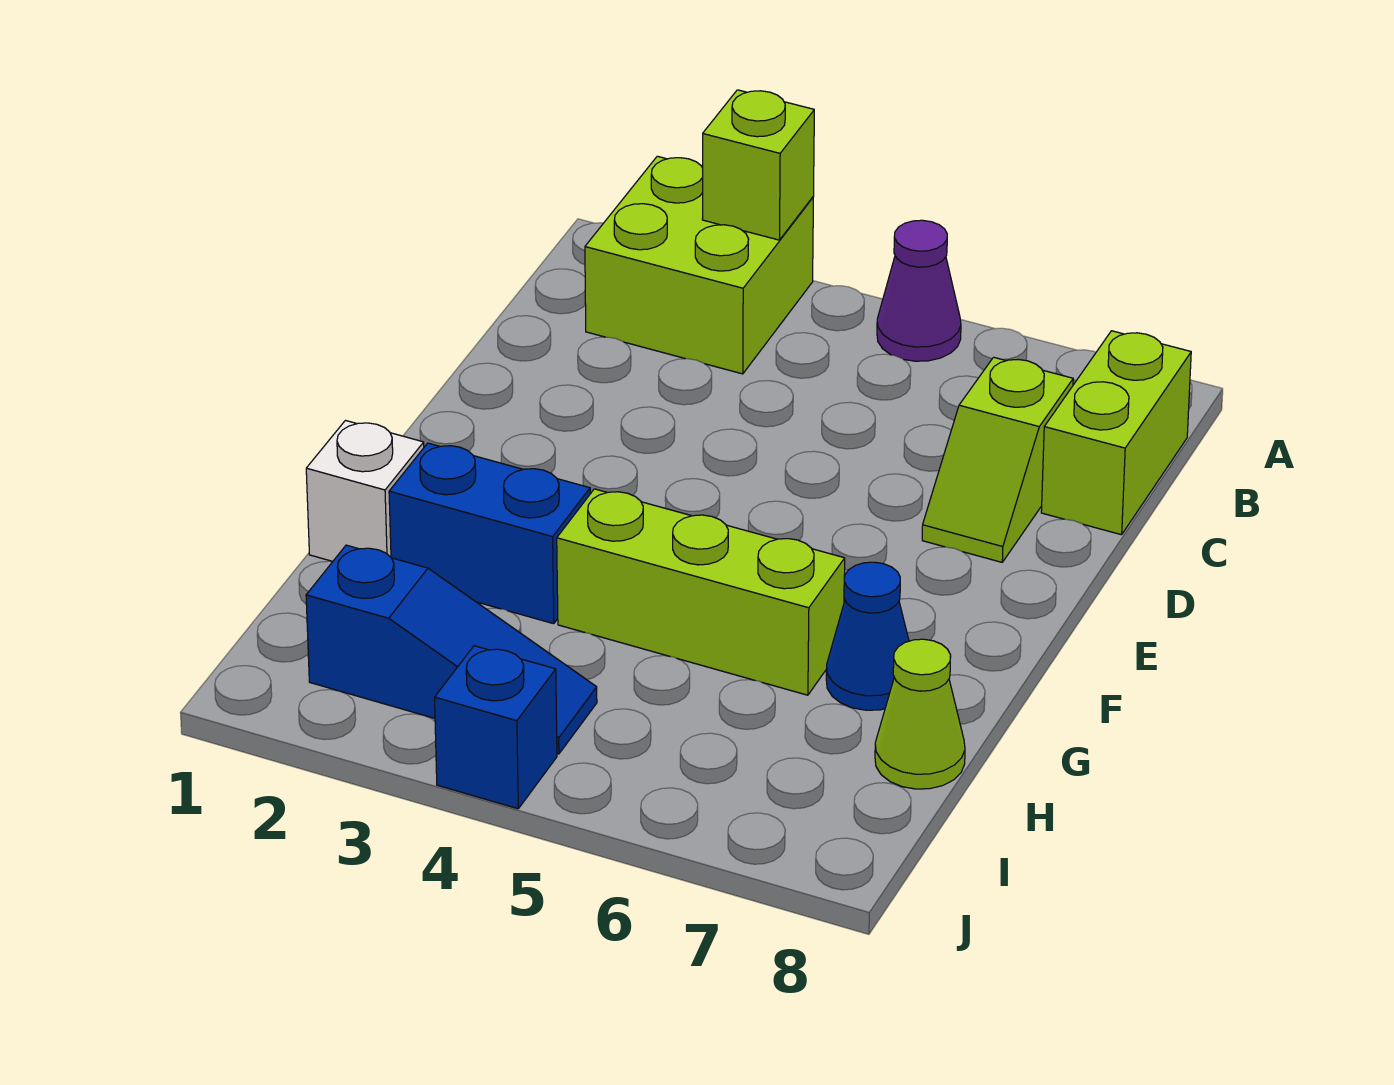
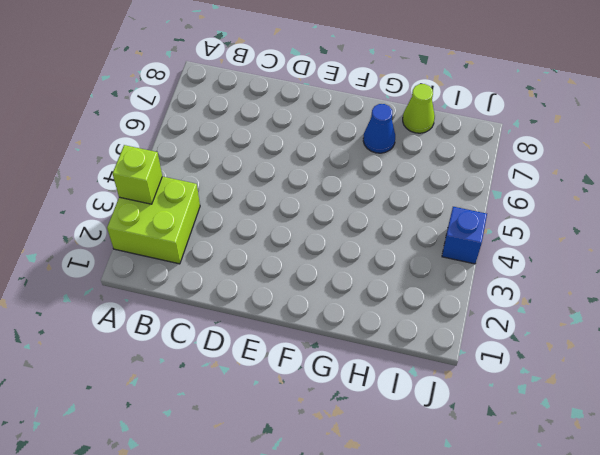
none -> purple 1x1 cone [877,220,961,361]
none -> lime 1x2 brick [1041,331,1191,535]
none -> lime 1x2 slope [922,357,1073,562]

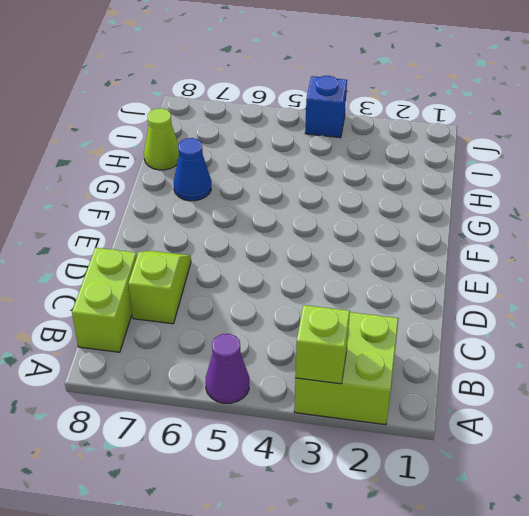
none -> white 1x1 brick [306,421,424,562]
none -> blue 1x2 brick [389,443,590,624]
none -> lime 1x3 brick [557,489,845,695]

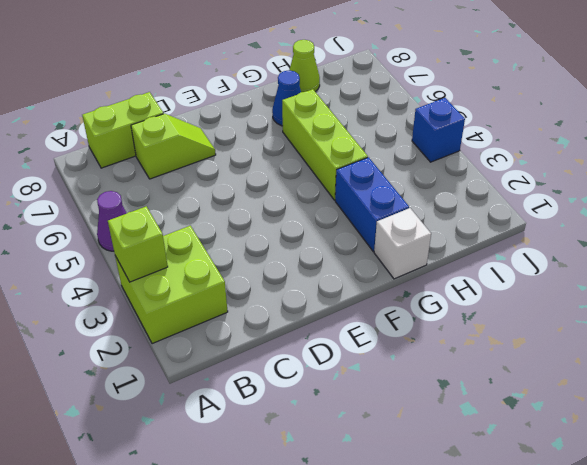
none -> blue 1x3 slope [306,545,597,754]

